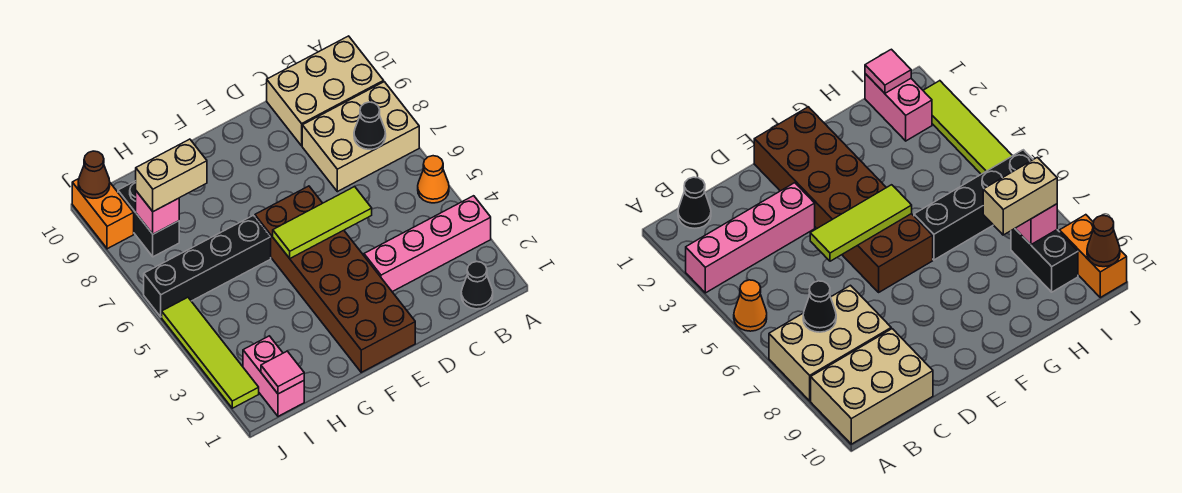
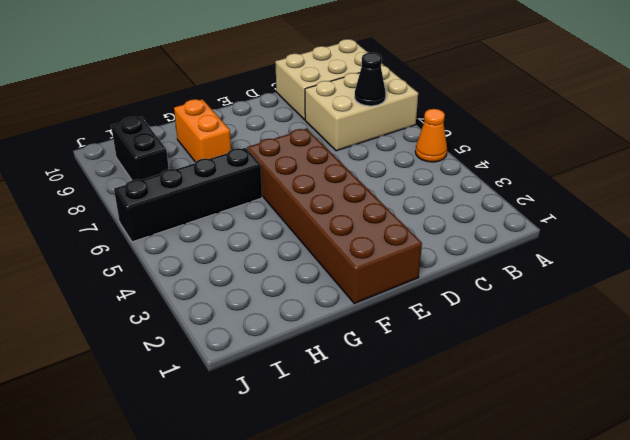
orange 1x2 brick [174,99,231,162] -> orange 1x2 brick moved to [72,179,134,249]
none -> pink 1x4 brick [364,196,491,292]
none -> black 1x1 cone [461,262,493,309]
none -> pink 1x2 brick [243,336,304,416]

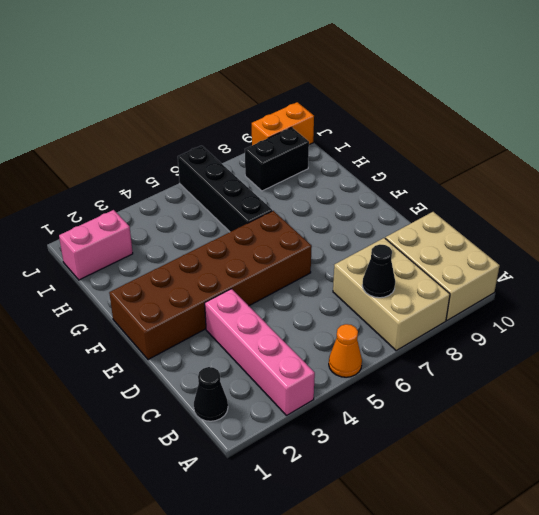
none -> lime 1x4 tile [162,297,259,408]
none -> lime 1x3 tile [273,187,372,258]
none -> pink 1x1 tile [261,351,304,394]

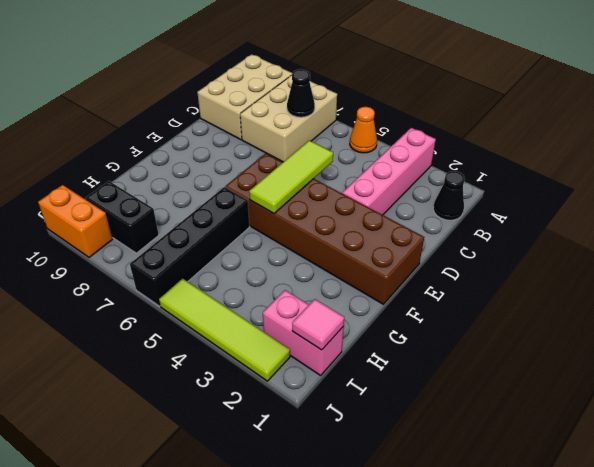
none -> pink 1x1 brick [136,191,179,234]
none -> brown 1x1 cone [78,151,110,198]
none -> tan 1x2 brick [136,139,207,211]

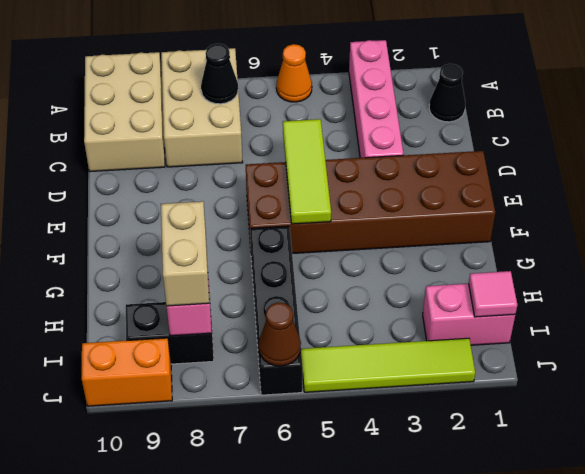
brown 1x1 cone [259,302,301,366] -> brown 1x1 cone moved to [78,151,110,198]

